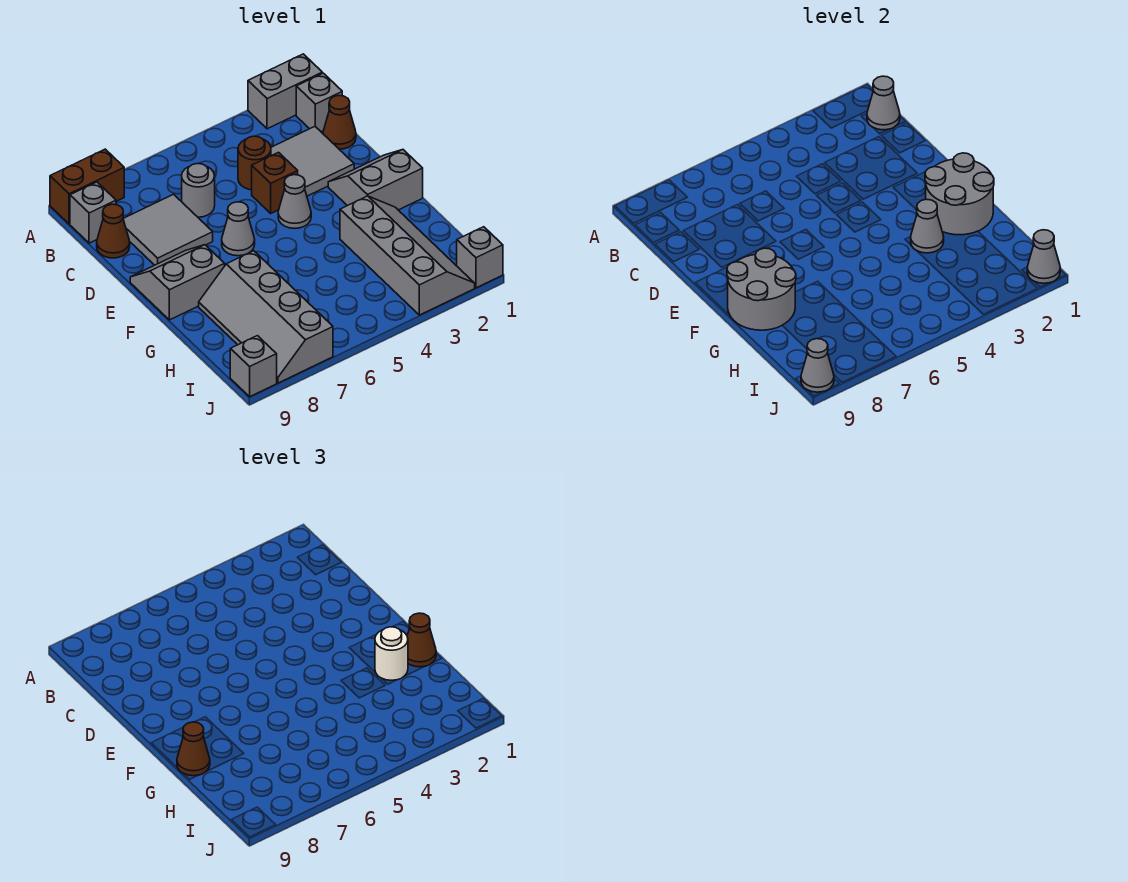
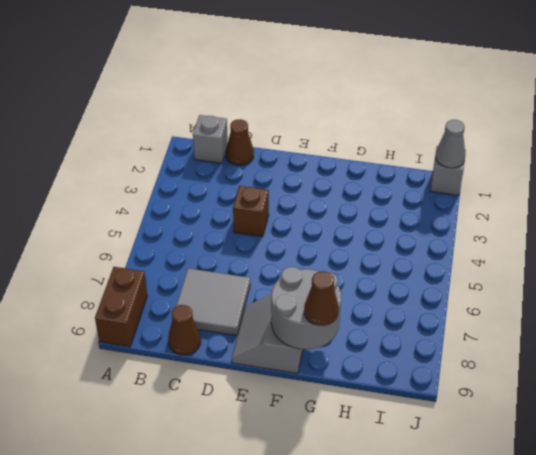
none -> grey 1x2 brick [248,54,322,129]
none -> grey 1x1 brick [70,182,116,243]
none -> grey 2x2 tile [271,127,354,196]

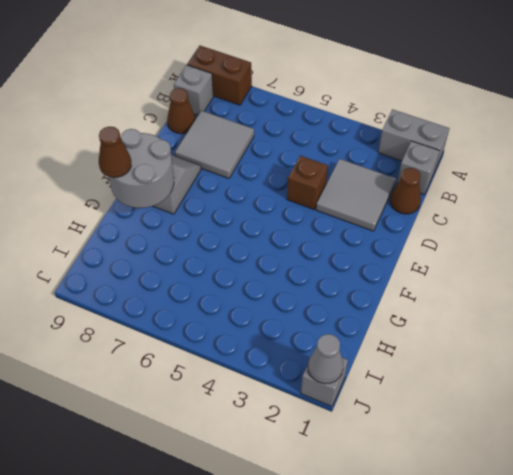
none -> brown 1x1 round brick [238,136,271,190]
none -> grey 1x1 round brick [182,164,215,217]
none -> grey 2x2 slope [328,150,423,210]

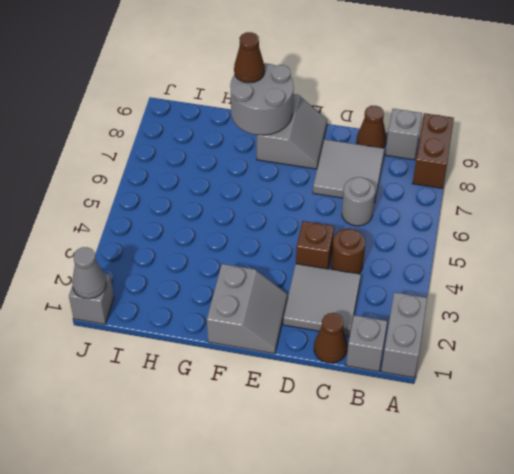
none -> grey 1x1 cone [278,175,311,228]
none -> grey 1x1 cone [222,202,255,256]
none -> grey 2x4 slope [340,196,475,315]

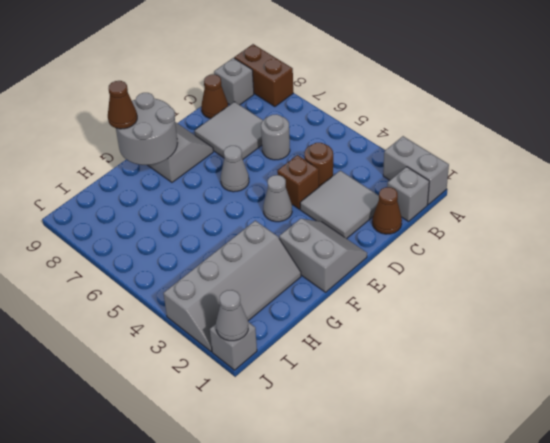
none -> grey 2x4 slope [199,251,333,383]
none -> grey 1x1 brick [230,336,277,397]
none -> grey 1x1 cone [867,76,900,130]

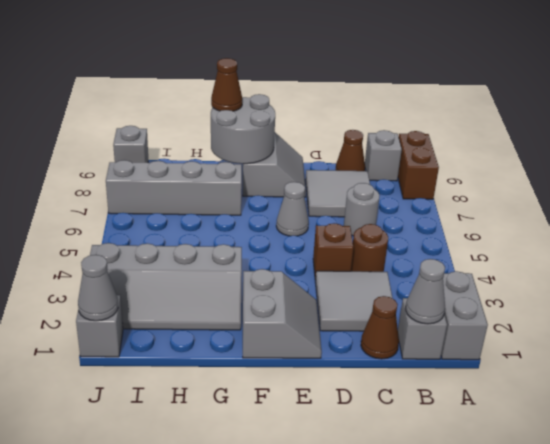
none -> grey 1x1 cone [278,175,311,228]
none -> grey 2x2 round brick [925,153,994,235]
none -> grey 1x1 cone [911,199,944,253]

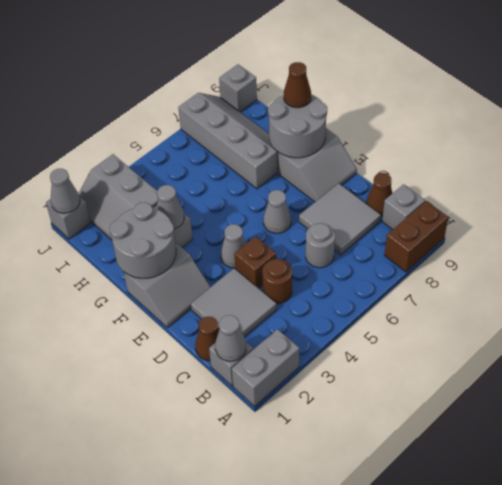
none -> grey 1x1 cone [801,339,834,392]
none -> brown 1x1 cone [407,613,436,667]
none -> white 1x1 round brick [375,627,408,680]

